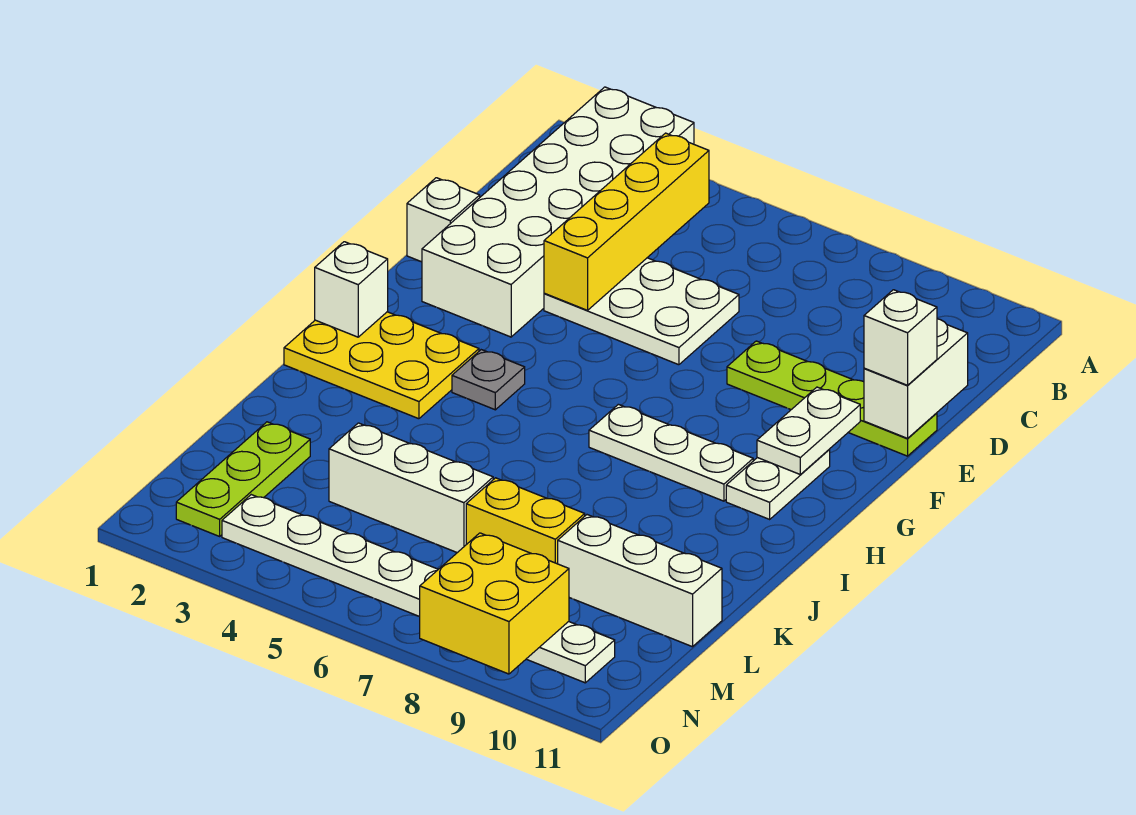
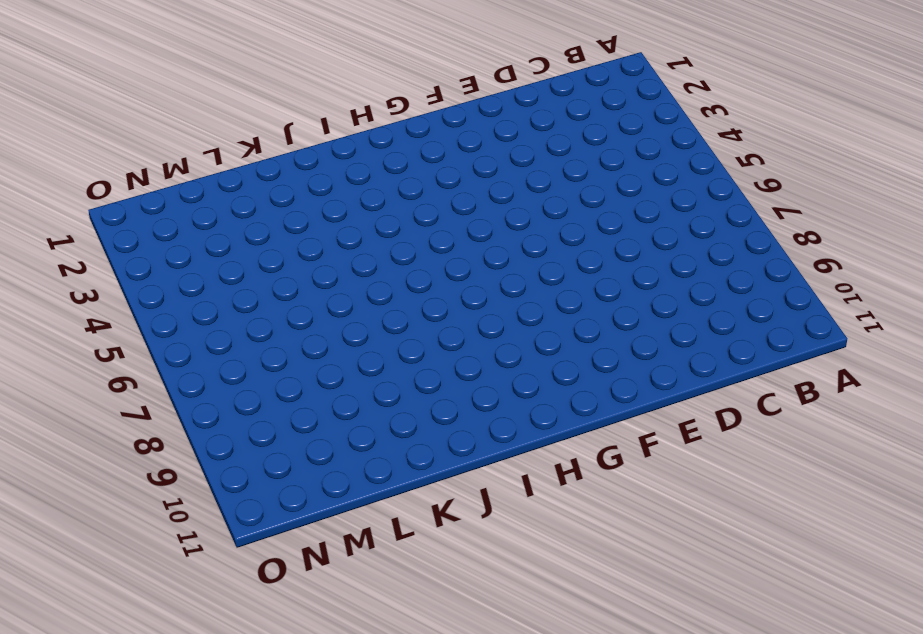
none -> white 2x6 brick [422,87,694,337]
none -> white 2x3 plate [544,258,739,365]
none -> white 1x1 brick [407,178,480,262]

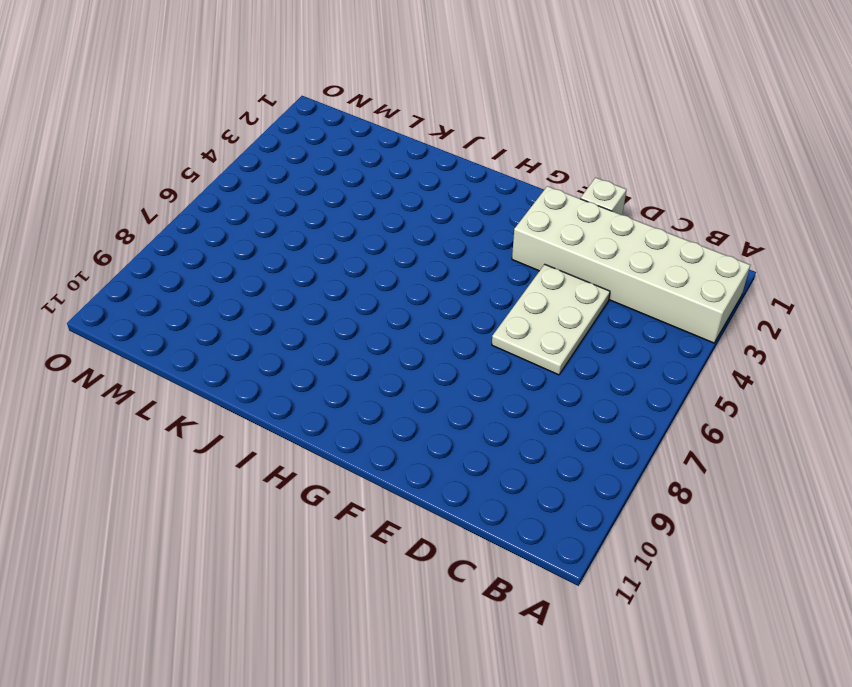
none -> lime 1x4 plate [727,341,937,456]
none -> white 1x2 plate [726,450,830,519]
none -> yellow 2x3 plate [284,312,479,419]

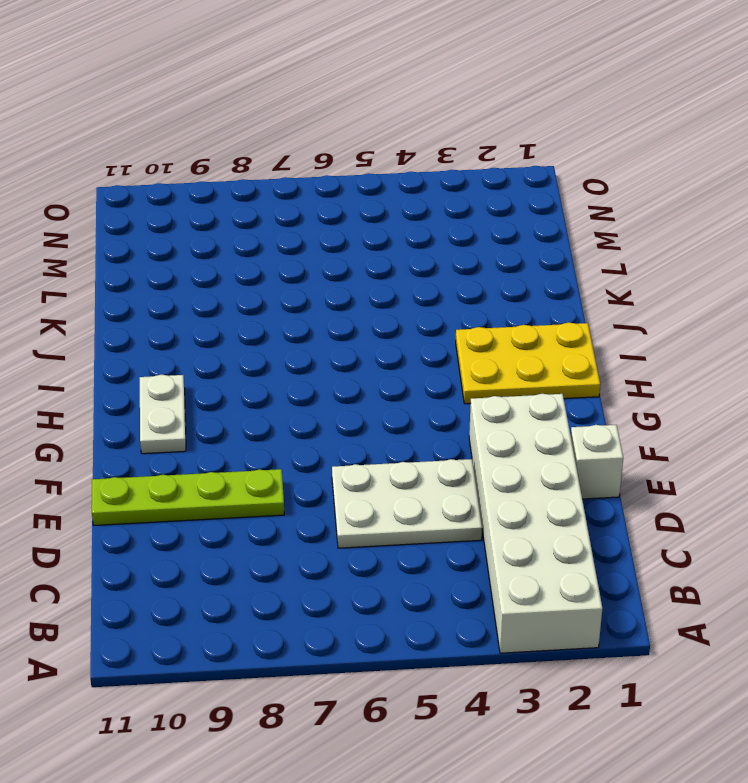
none -> grey 1x1 plate [452,350,525,410]
none -> white 1x3 plate [589,404,753,501]
none -> lime 1x3 plate [176,422,310,536]

